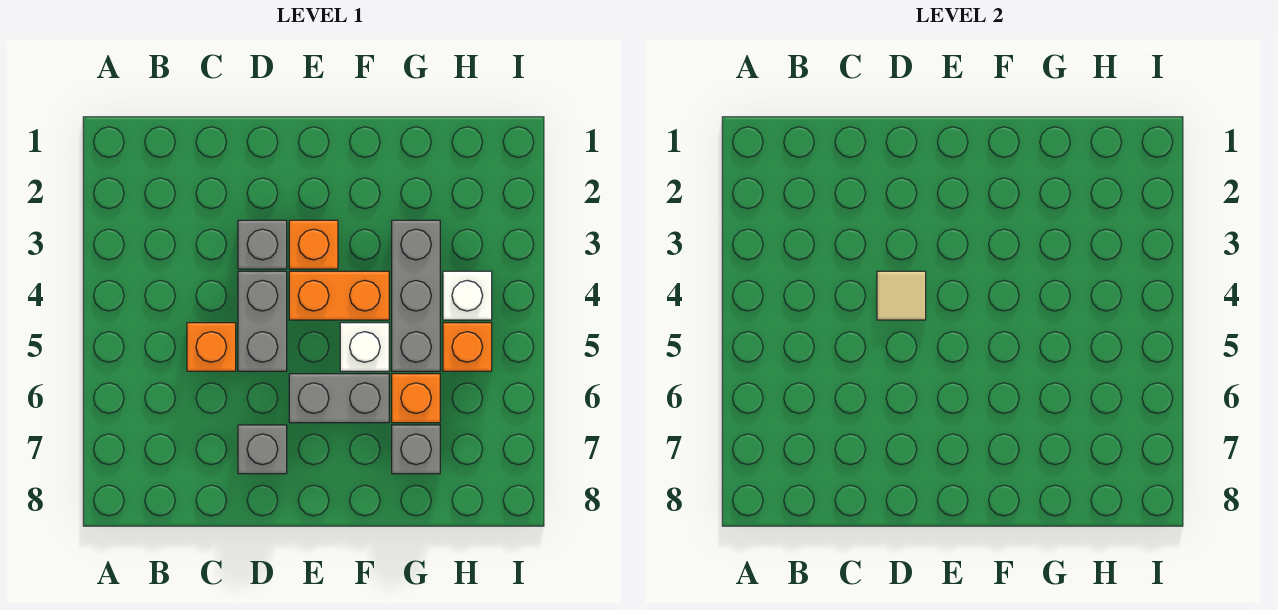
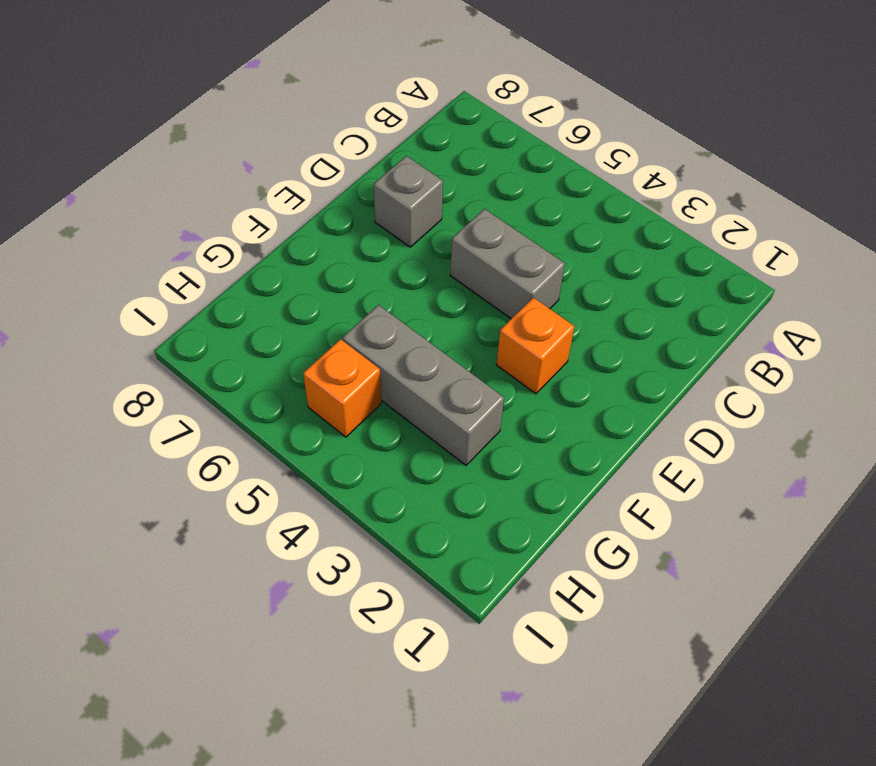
none -> orange 1x1 brick [187,323,236,371]
none -> grey 1x1 brick [238,220,287,269]
none -> orange 1x2 brick [289,271,389,320]

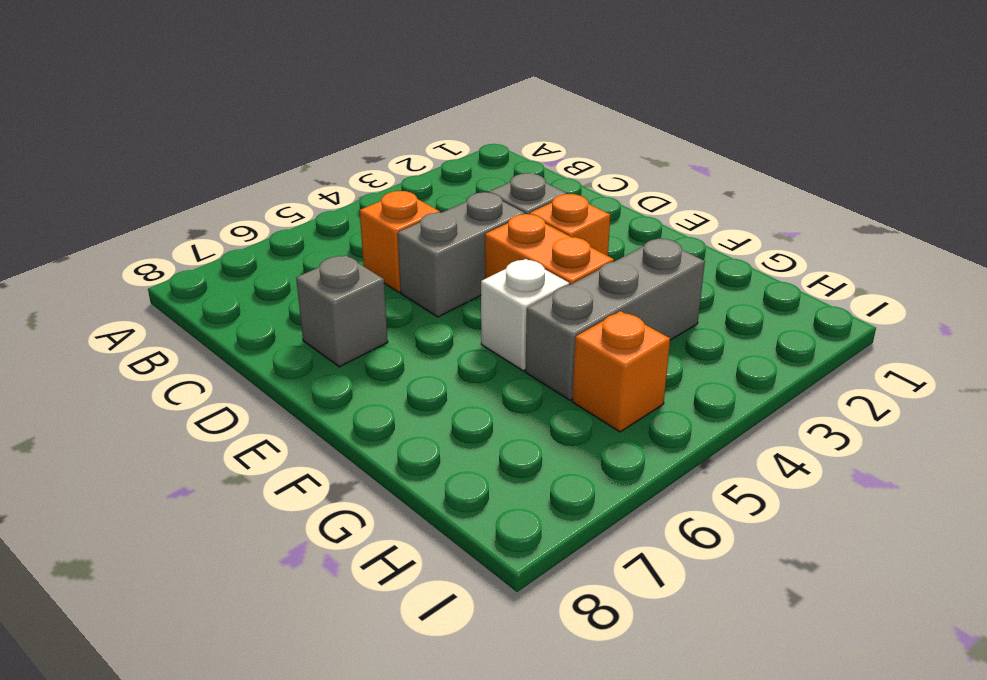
none -> grey 1x2 brick [289,374,389,423]
none -> orange 1x1 brick [392,374,440,423]
none -> grey 1x1 brick [392,425,440,474]

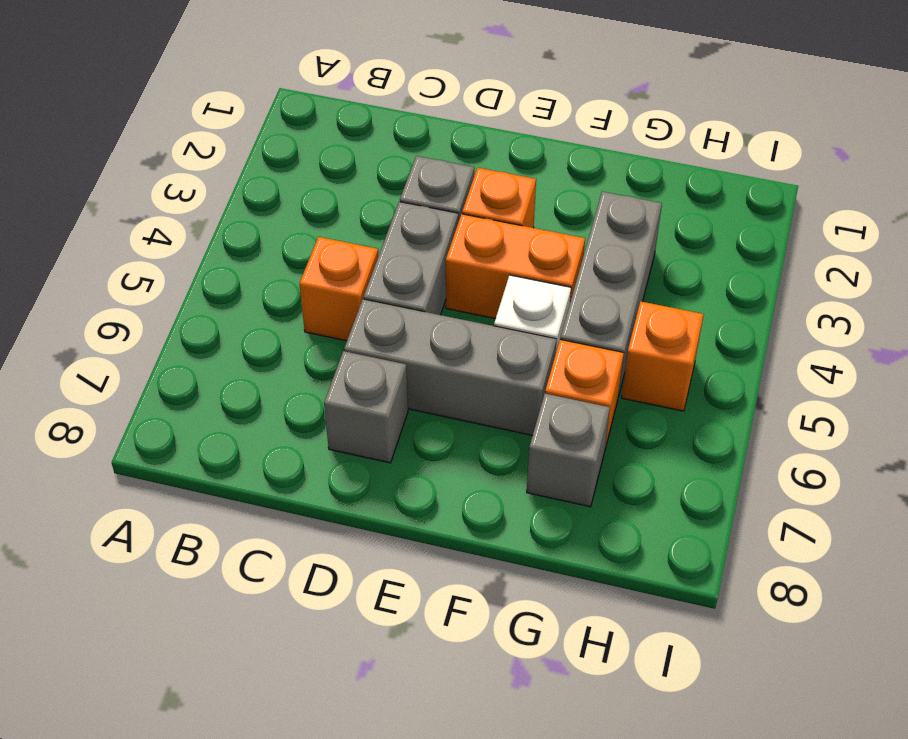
grey 1x3 brick [344,299,557,436] -> grey 1x2 brick [289,374,389,423]
none -> white 1x1 brick [443,271,492,320]
none -> tan 1x1 tile [877,271,926,320]

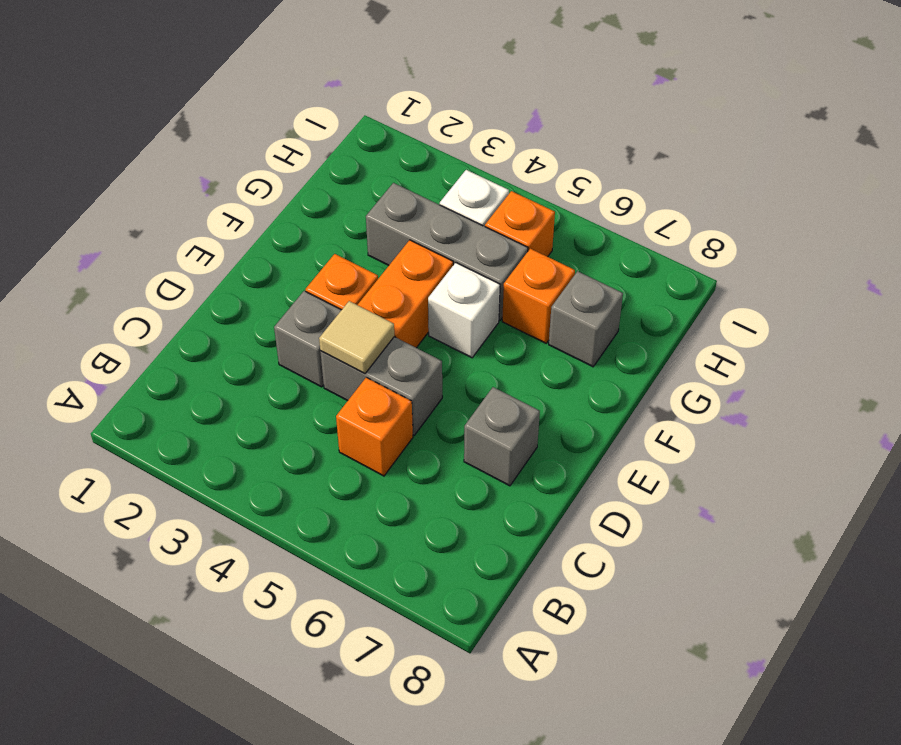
none -> grey 1x2 brick [289,374,389,423]

